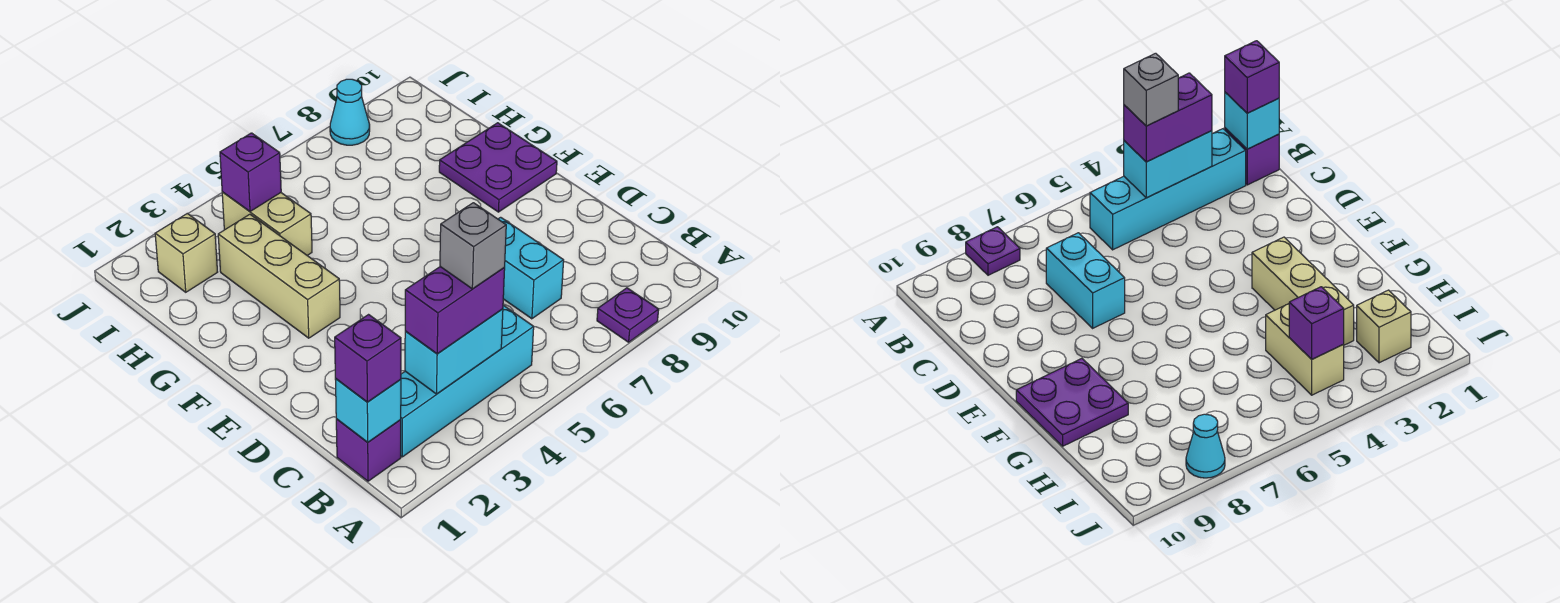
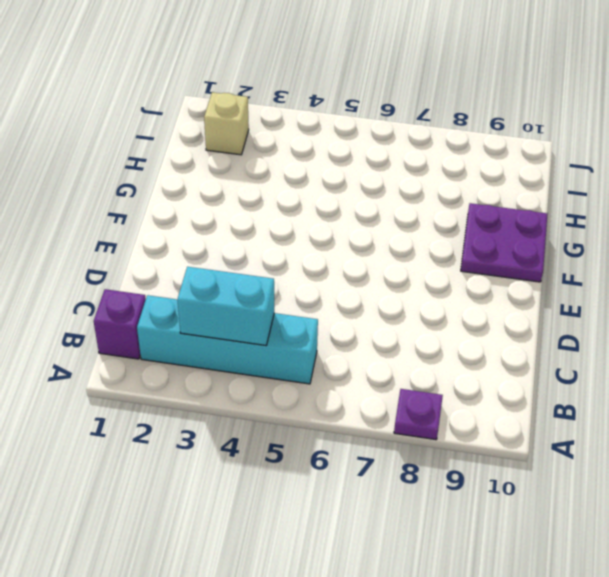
none -> cyan 1x2 brick [498,217,564,319]
none -> tan 1x3 brick [218,214,340,338]
none -> tan 1x2 brick [222,192,312,256]

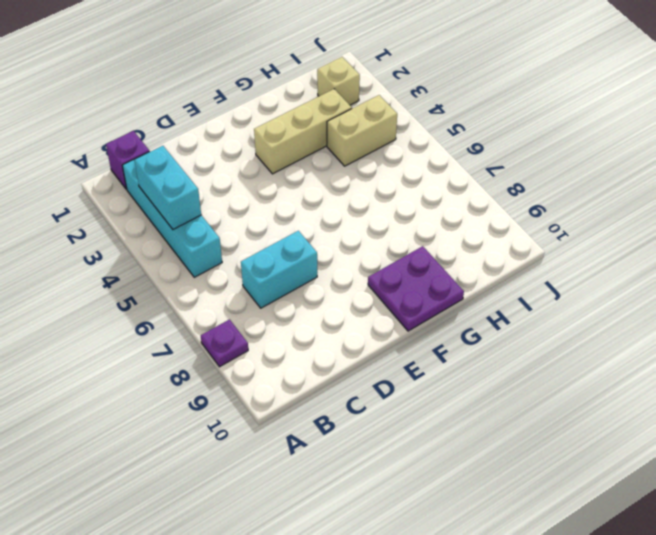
none -> cyan 1x1 cone [330,79,370,145]
none -> cyan 1x1 brick [335,379,401,442]
none -> purple 1x1 brick [220,133,281,211]

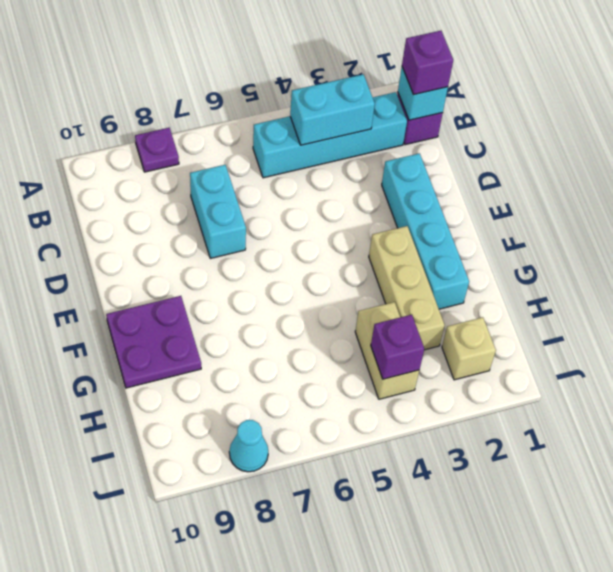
cyan 1x4 brick [382,153,469,309] -> none
none -> purple 1x2 brick [405,267,505,354]
none -> grey 1x1 brick [440,203,506,289]

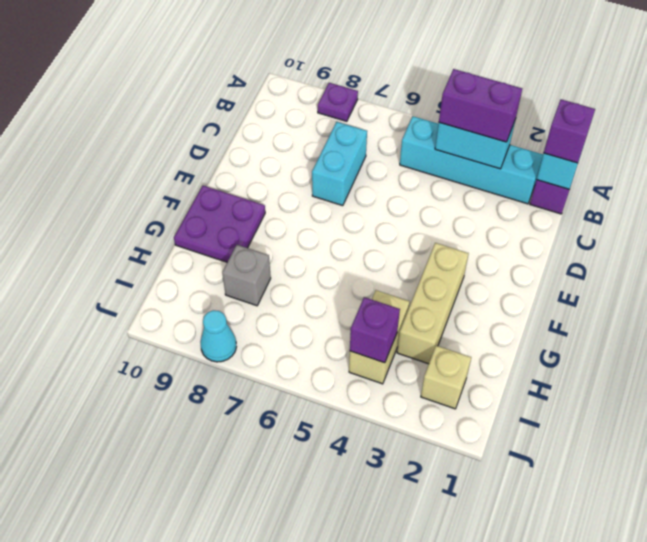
grey 1x1 brick [222,245,271,306] -> grey 1x1 brick moved to [440,203,506,289]

